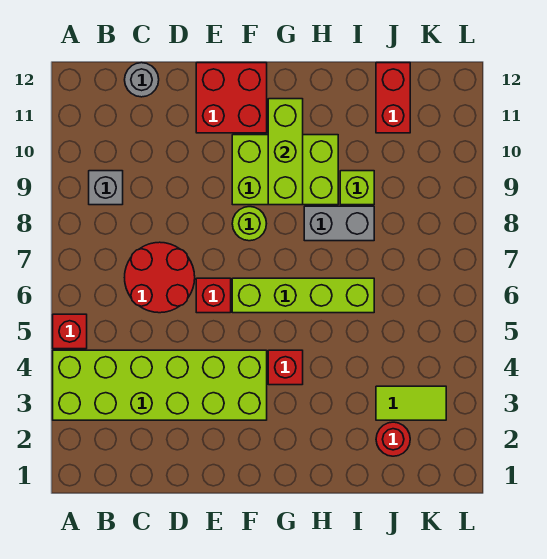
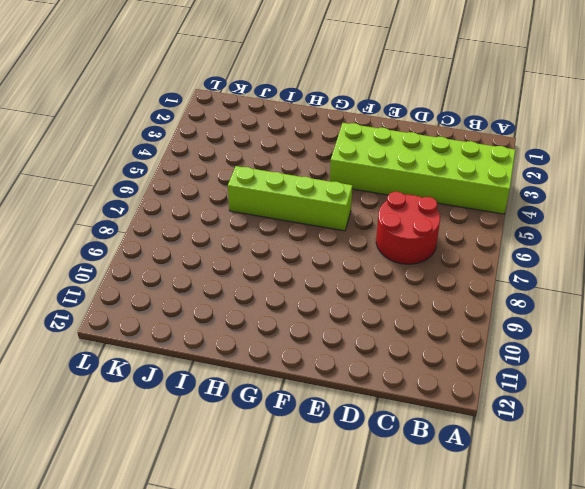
none -> red 1x1 brick [53,314,87,349]
none -> grey 1x1 brick [89,171,123,205]
none -> grey 1x1 round brick [125,63,159,97]

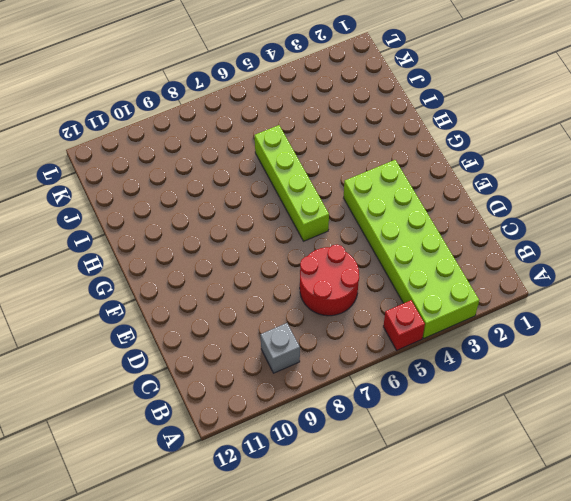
none -> grey 1x1 round brick [125,63,159,97]
none -> red 1x1 brick [196,278,231,313]
none -> red 2x2 brick [196,63,267,133]

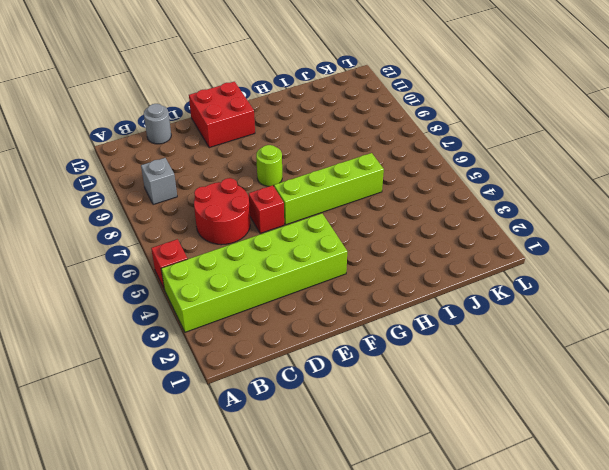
none -> lime 2x3 brick [232,135,338,205]
none -> red 1x1 brick [268,350,303,385]
none -> grey 1x2 brick [304,206,374,241]

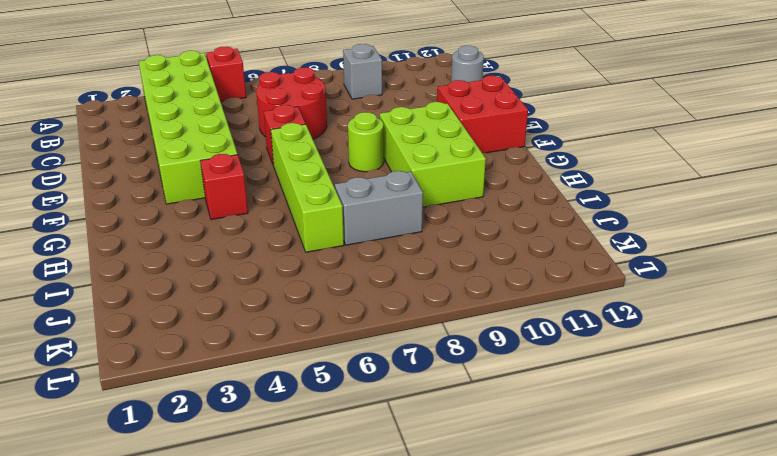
grey 1x2 brick [335,171,423,245] -> grey 1x2 brick turned to [304,206,374,241]
none -> lime 1x1 brick [340,171,374,205]
none -> red 1x1 round brick [376,422,410,456]
none -> lime 1x2 tile [376,386,446,420]

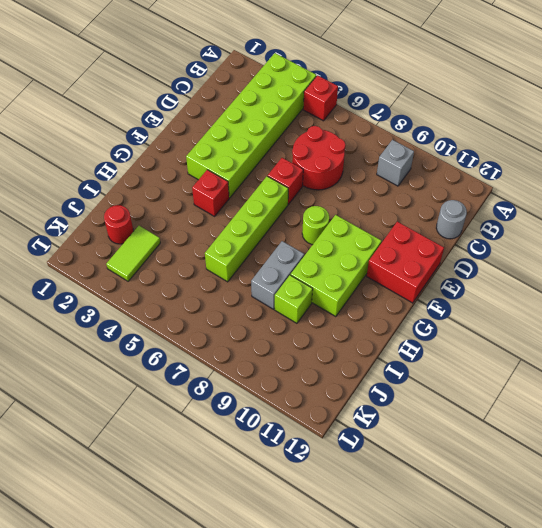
none -> red 1x2 brick [376,63,410,133]
none -> lime 1x3 brick [268,99,303,205]

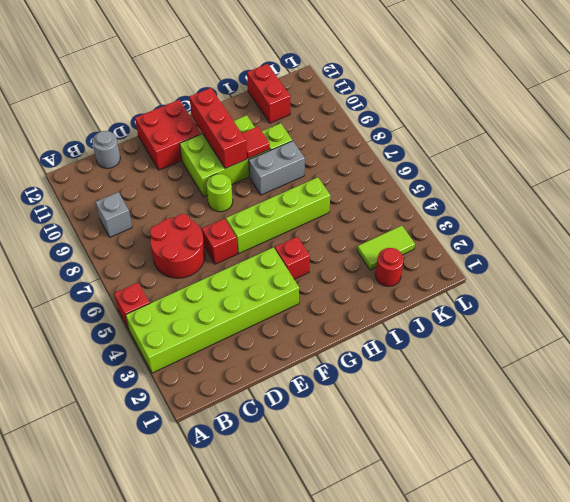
red 1x3 brick [189,88,247,168] -> lime 1x3 brick [268,99,303,205]
red 1x1 tile [242,127,270,159] -> none

